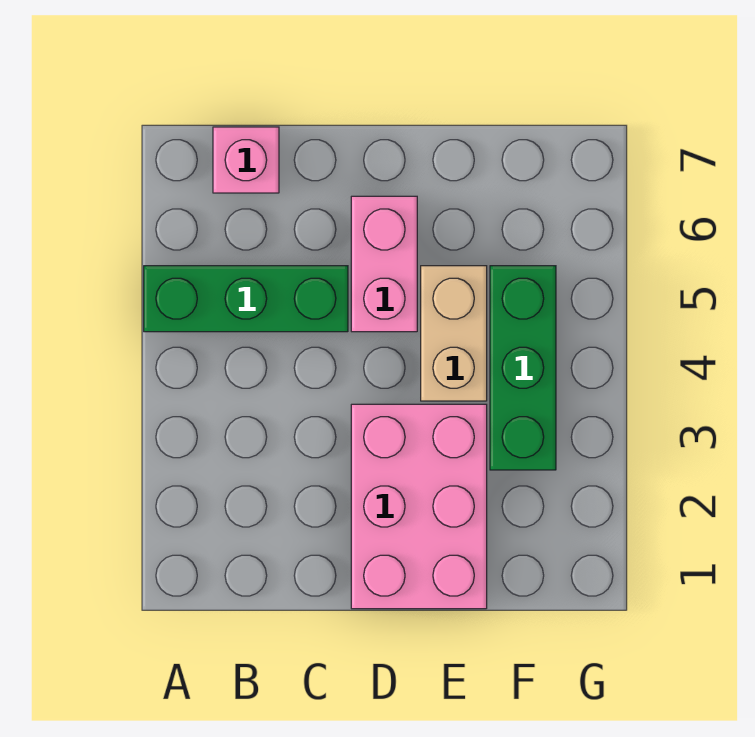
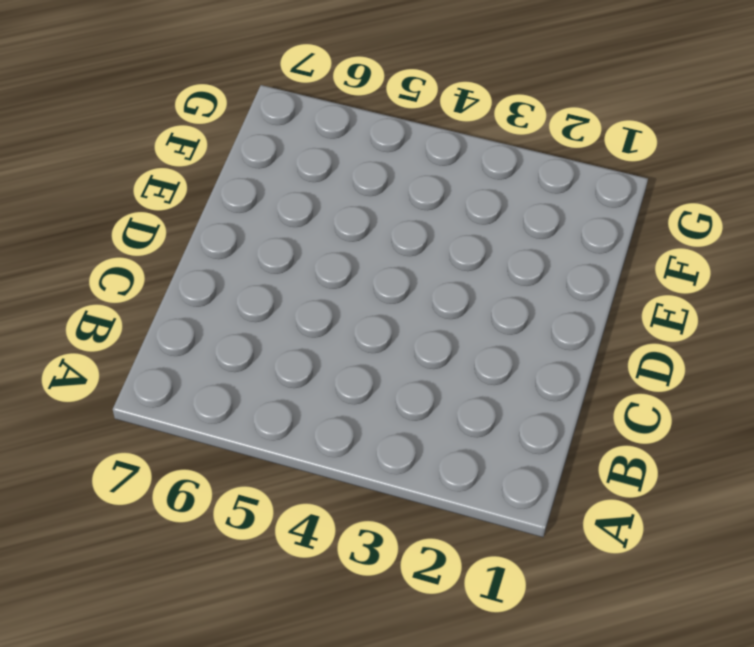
none -> green 1x3 brick [144,266,348,332]
none -> pink 1x1 brick [213,127,279,193]

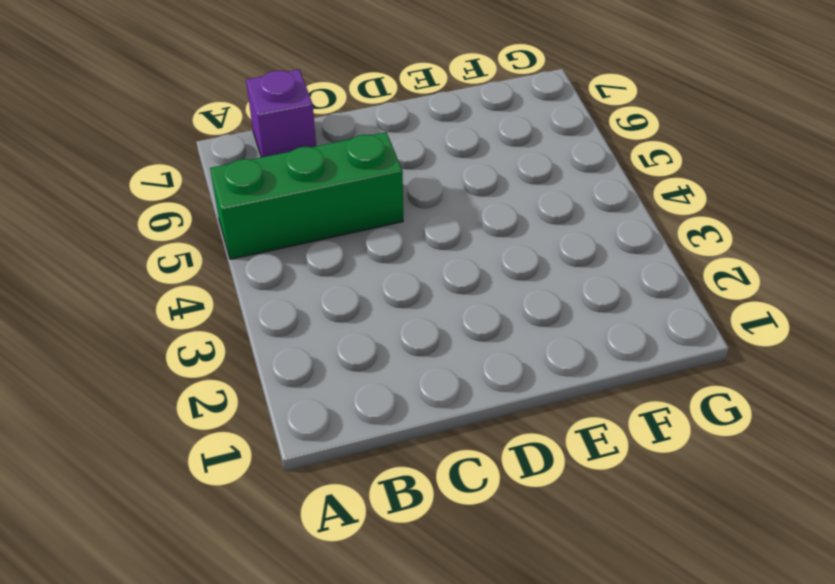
purple 1x1 brick [246,69,316,157] -> pink 1x1 brick [213,127,279,193]
none -> pink 2x3 brick [351,404,487,609]
none -> pink 1x2 brick [351,196,417,332]

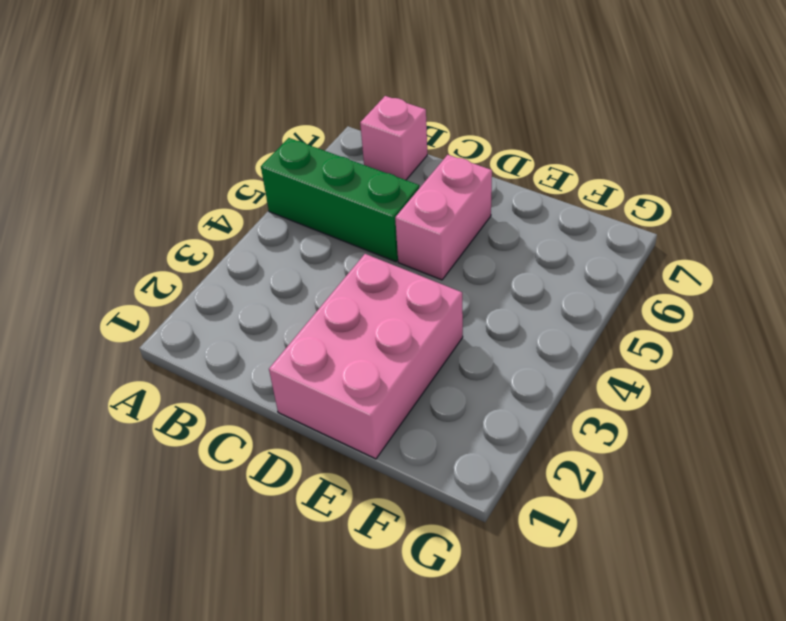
none -> tan 1x2 brick [421,266,487,401]
none -> green 1x3 brick [490,266,556,470]

